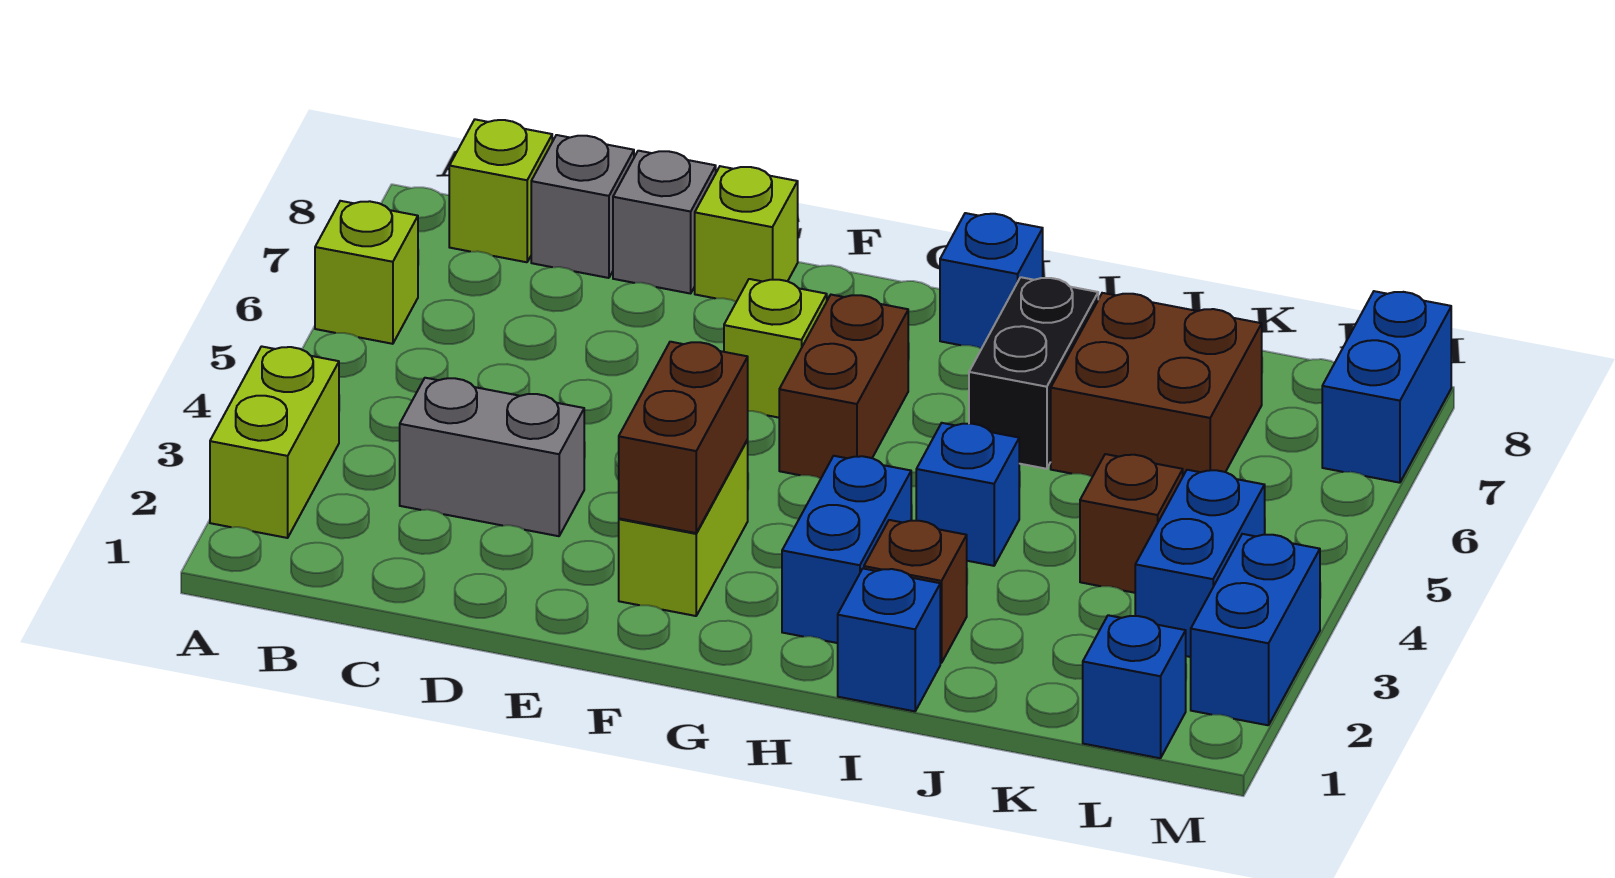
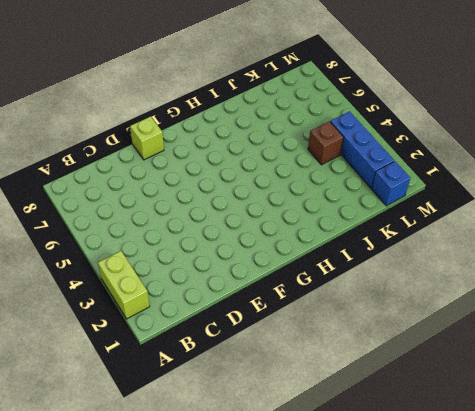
blue 1x3 brick [330,111,394,188] -> blue 1x2 brick [1135,470,1265,657]
none -> lime 1x1 brick [315,201,418,344]
none -> lime 1x1 brick [449,119,552,262]
none -> grey 1x2 brick [400,378,584,536]

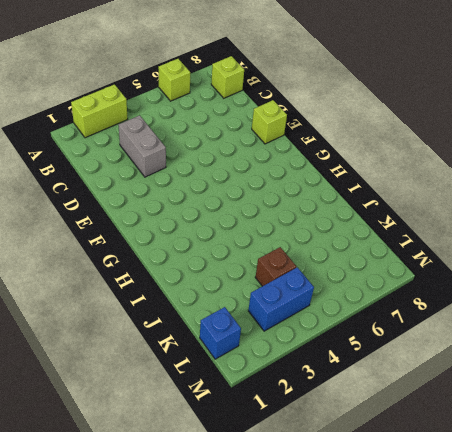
none -> grey 1x1 brick [531,135,634,278]
none -> grey 1x1 brick [613,151,716,294]
none -> lime 1x2 brick [619,440,748,616]

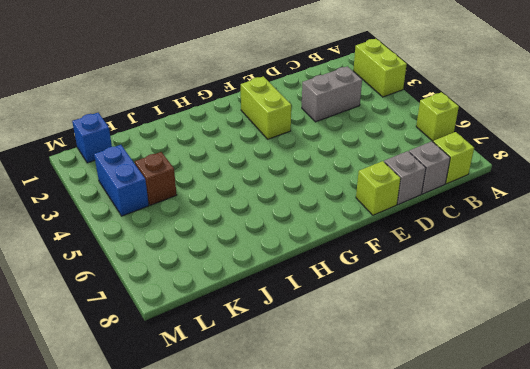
none -> lime 1x1 brick [724,279,827,418]
none -> brown 1x2 brick [779,295,908,479]
none -> blue 1x2 brick [782,456,911,643]

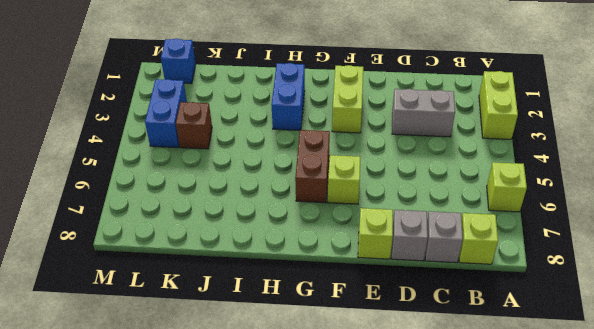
none -> blue 1x1 brick [940,213,1043,349]
none -> blue 1x1 brick [838,569,940,711]
none -> brown 1x1 brick [864,520,967,663]

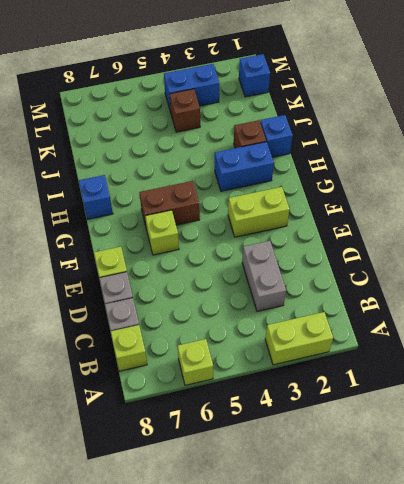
none -> blue 1x1 brick [916,423,1019,566]
none -> black 1x2 brick [969,277,1098,469]
none -> brown 2x2 brick [1051,293,1262,477]

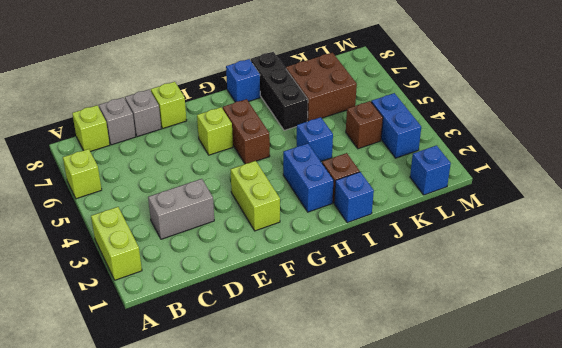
black 1x3 brick [251,52,308,131] -> black 1x2 brick [969,277,1098,469]
none -> blue 1x2 brick [1191,534,1320,725]
none -> blue 1x2 brick [1322,291,1451,483]
none -> brown 1x2 brick [619,342,748,533]

